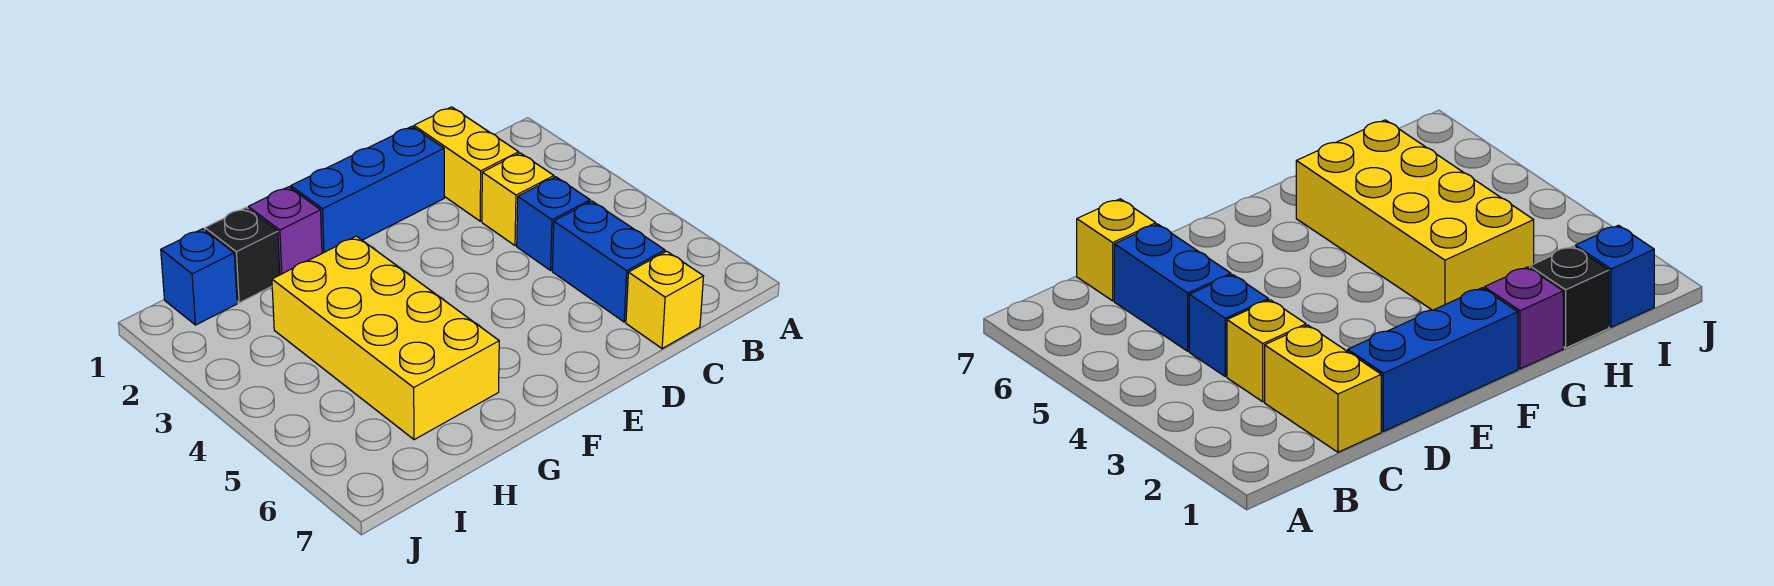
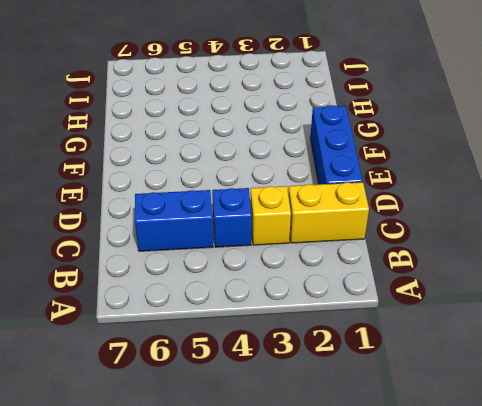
none -> yellow 1x1 brick [626,251,704,349]
none -> purple 1x1 brick [248,187,322,275]

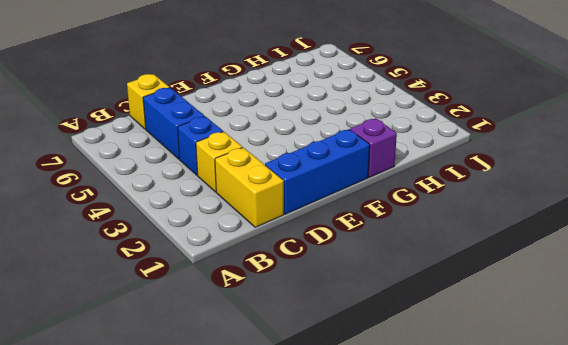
none -> yellow 2x4 brick [272,236,499,440]
none -> black 1x1 brick [205,208,280,303]

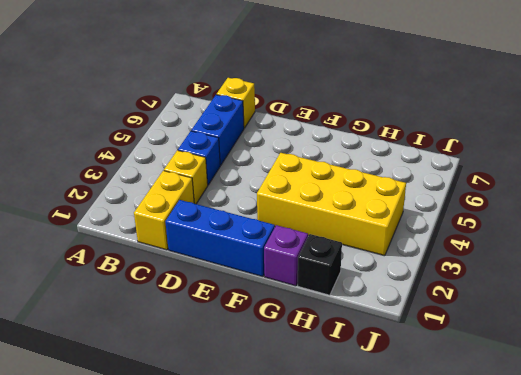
yellow 2x4 brick [257,153,406,256] -> yellow 2x4 brick turned to [272,236,499,440]
none -> blue 1x1 brick [161,229,237,325]

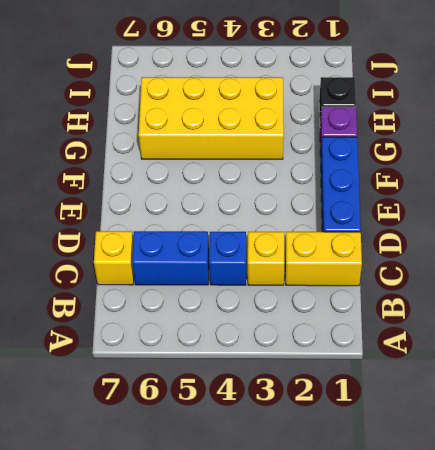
none -> blue 1x1 brick [161,229,237,325]

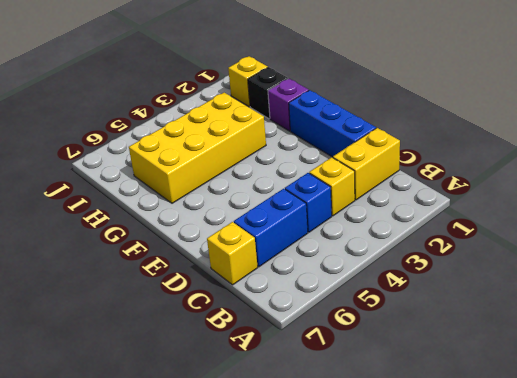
yellow 1x1 brick [228,56,268,107] -> blue 1x1 brick [161,229,237,325]

